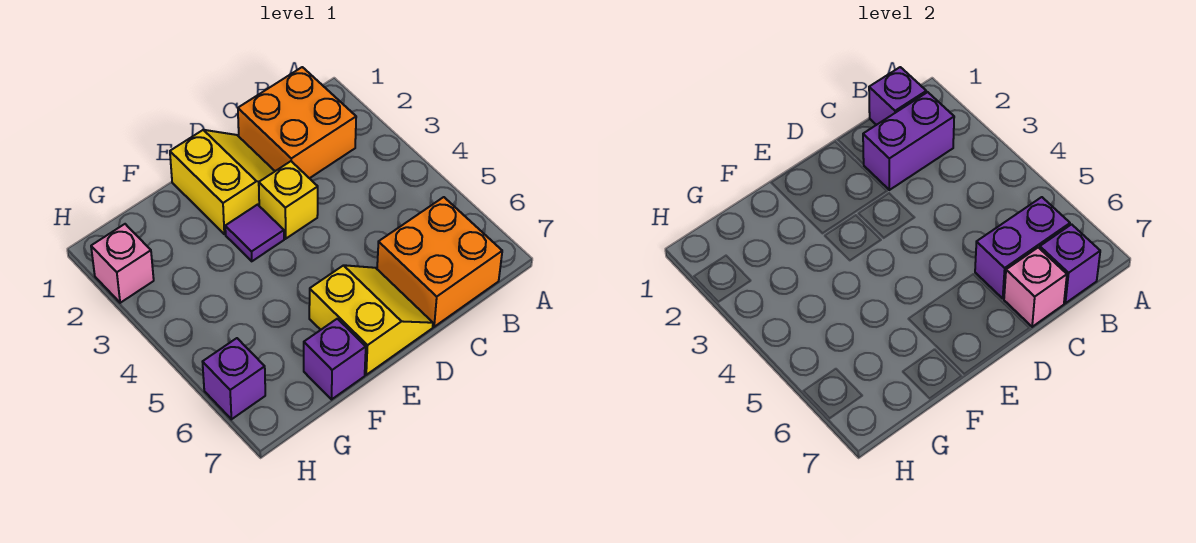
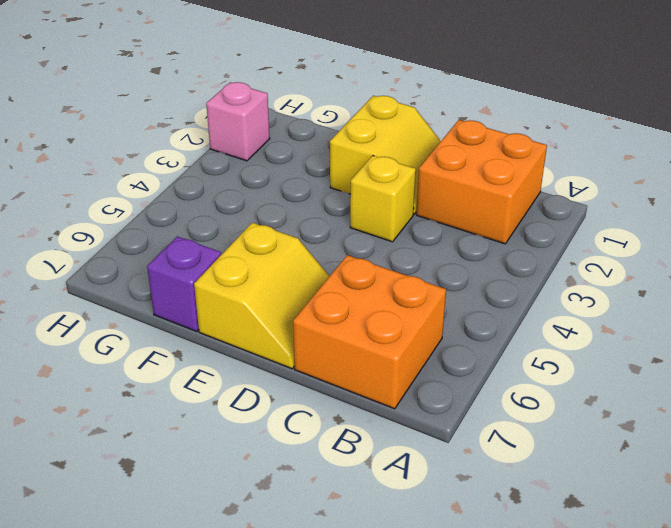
none -> purple 1x1 tile [225,205,284,261]
none -> purple 1x1 brick [203,338,265,419]
none -> purple 1x1 brick [869,67,926,125]

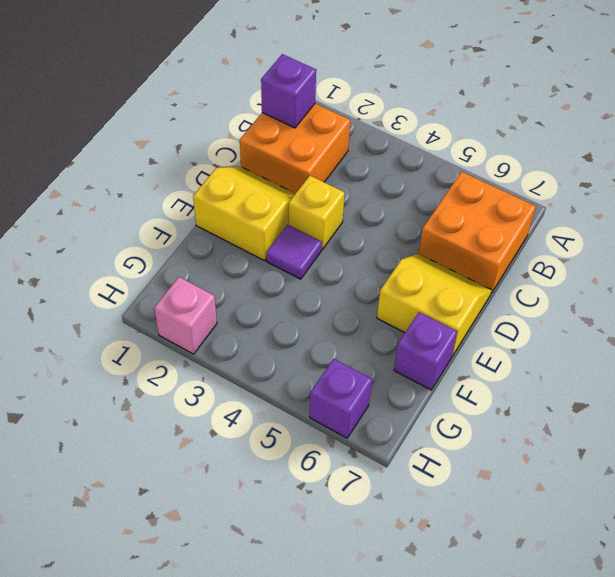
none -> purple 1x2 brick [863,92,954,190]
none -> purple 1x2 brick [975,197,1070,298]
none -> purple 1x1 brick [1040,224,1100,303]

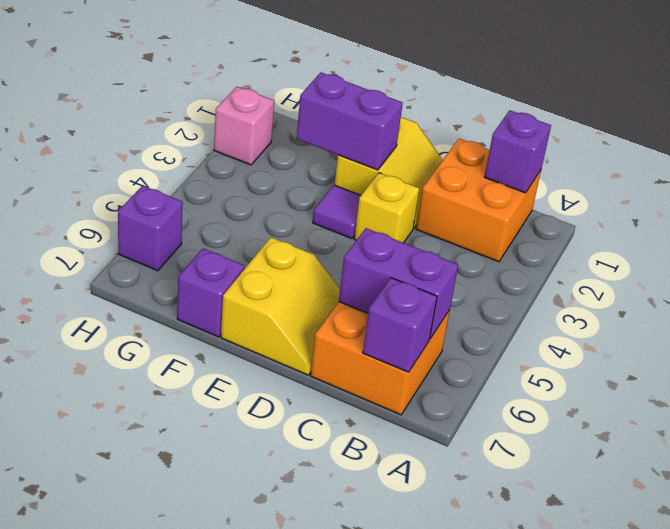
purple 1x2 brick [297,72,403,170] -> purple 1x2 brick moved to [863,92,954,190]
none -> pink 1x1 brick [1004,247,1067,327]

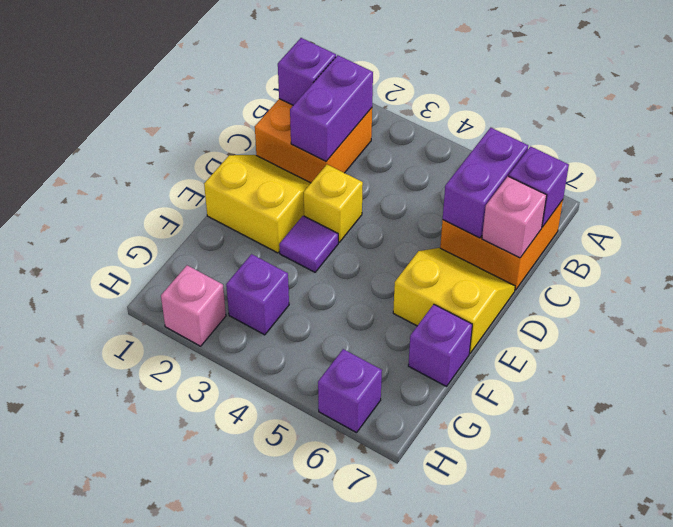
purple 1x1 brick [226,254,289,335] -> none

